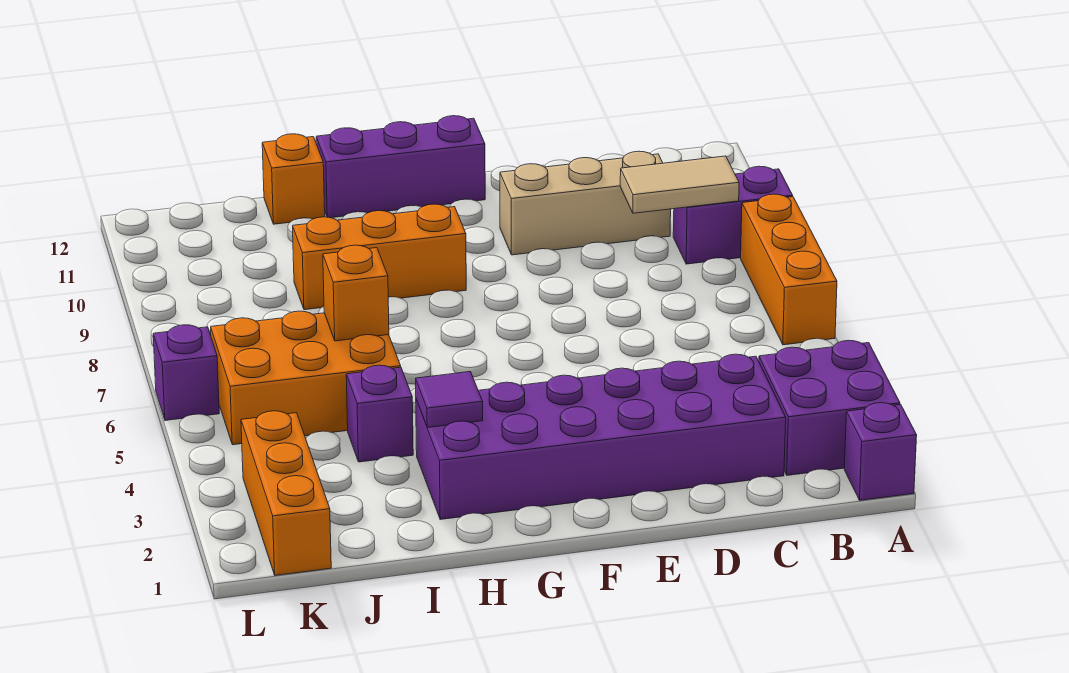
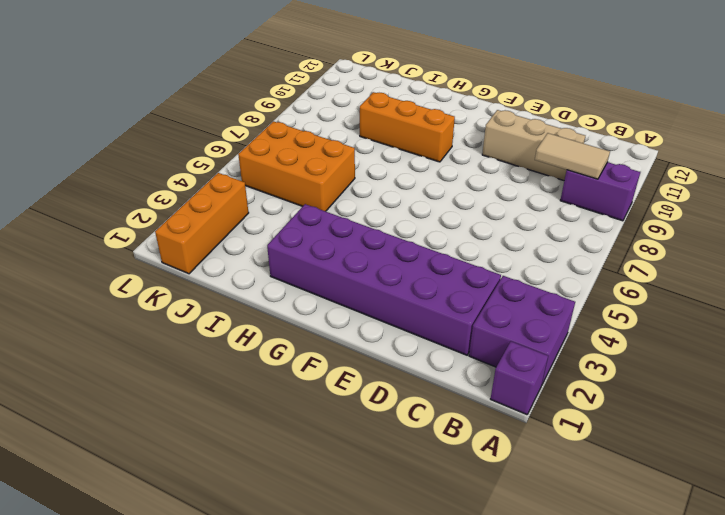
none -> orange 1x3 brick [741,194,837,345]
none -> purple 1x3 brick [316,116,485,218]
none -> purple 1x1 brick [346,365,413,462]

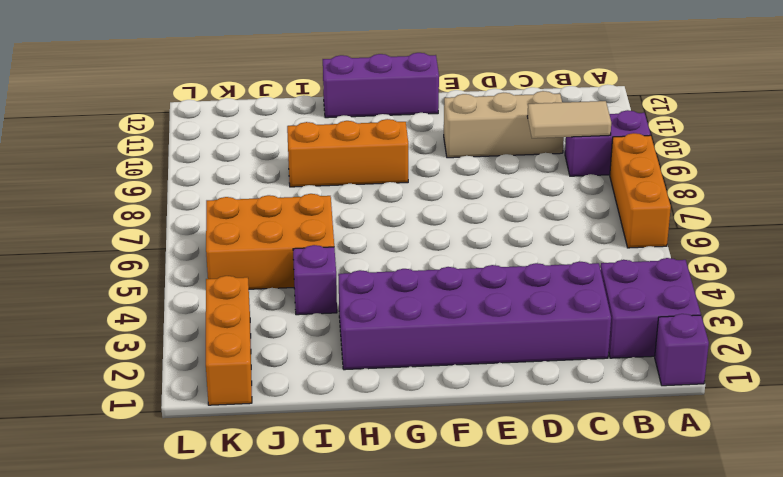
none -> orange 1x1 brick [262,134,325,224]
none -> purple 1x1 brick [153,325,219,420]
none -> purple 1x1 tile [416,372,483,428]

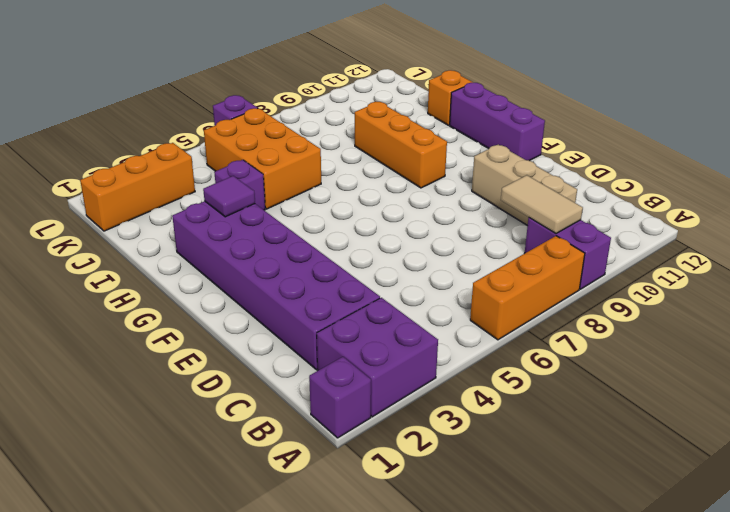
none -> orange 1x1 brick [323,245,389,341]

